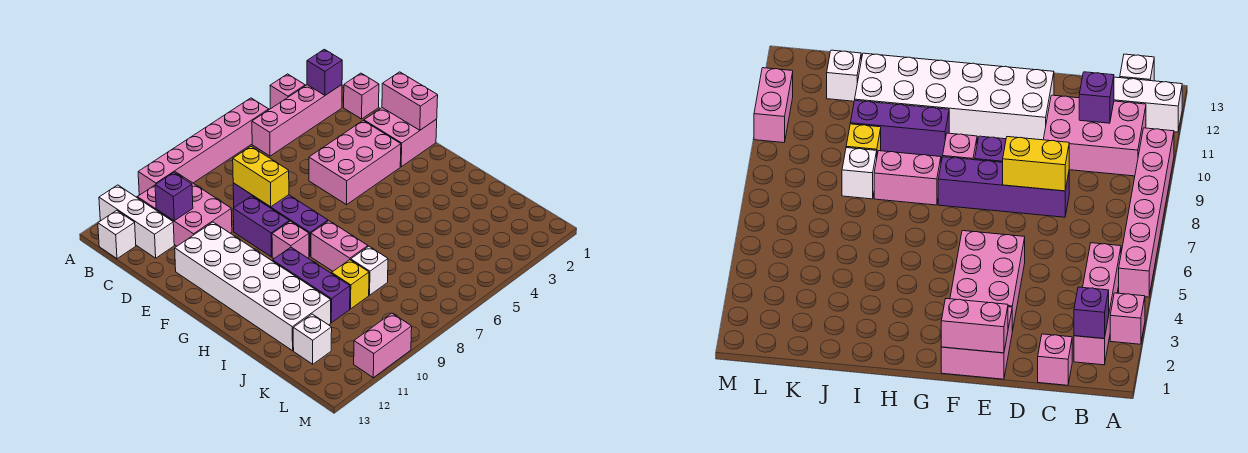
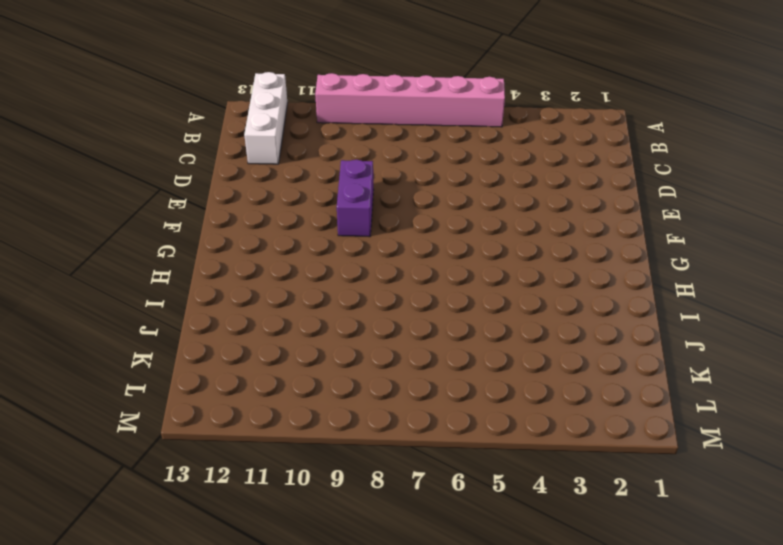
none -> pink 1x1 brick [270,74,305,109]
none -> pink 1x4 brick [252,85,342,156]
none -> pink 2x3 brick [137,172,232,246]

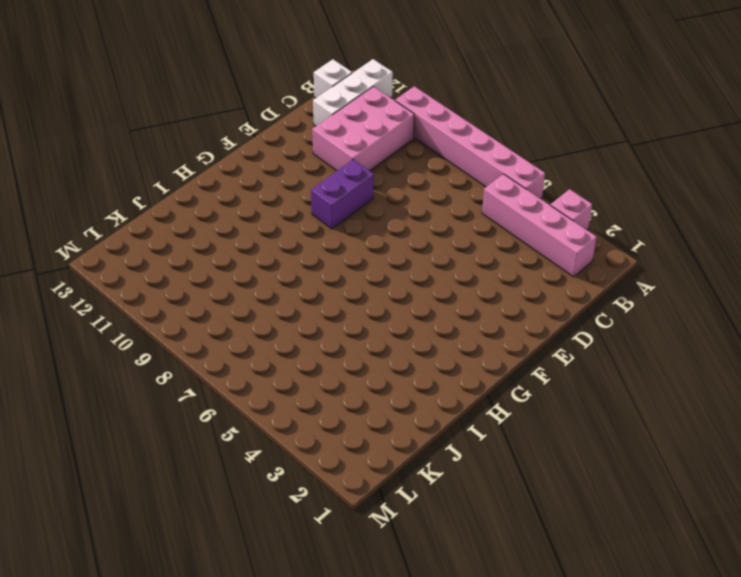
none -> pink 1x1 brick [344,73,379,119]
none -> purple 1x4 brick [233,183,328,256]
none -> pink 2x2 brick [364,108,437,167]

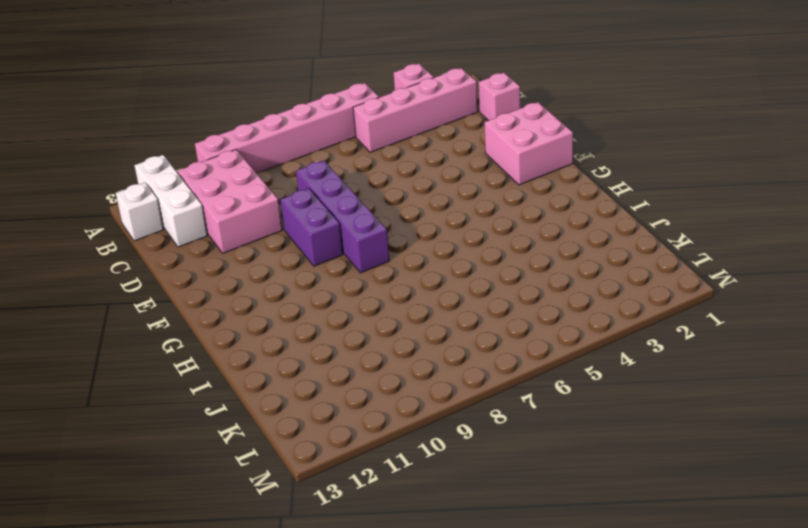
none -> pink 2x3 brick [309,121,401,205]
none -> white 2x6 brick [175,222,331,351]
none -> pink 1x1 brick [272,221,309,258]

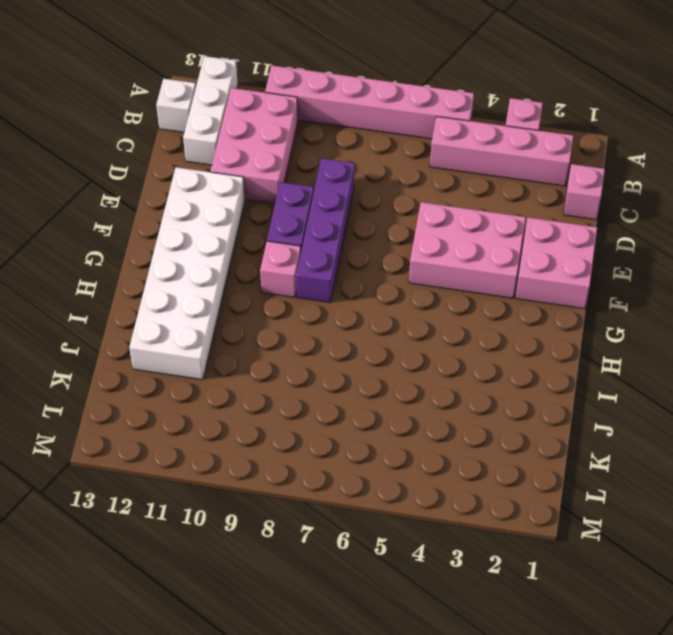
none -> pink 1x2 brick [311,221,368,271]
none -> purple 1x3 brick [272,247,350,323]
none -> white 1x1 brick [351,246,388,295]

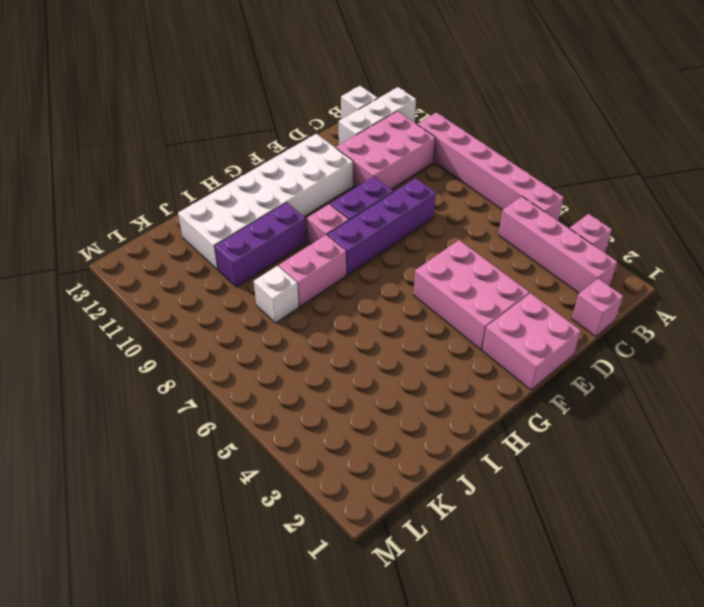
none -> yellow 1x1 brick [332,260,369,309]
none -> white 1x1 brick [293,314,332,364]
none -> pink 1x2 brick [354,313,412,378]

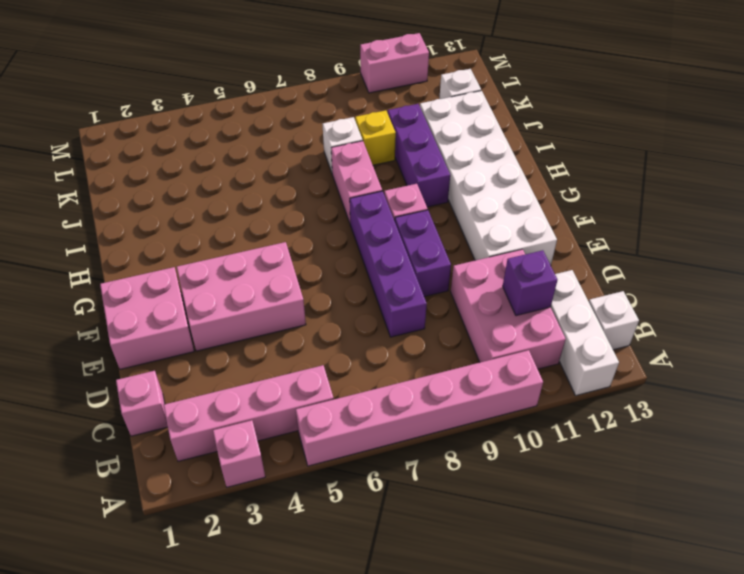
none -> purple 1x1 brick [307,49,342,95]
none -> yellow 1x2 brick [233,147,289,207]
none -> pink 1x2 brick [382,72,438,130]

